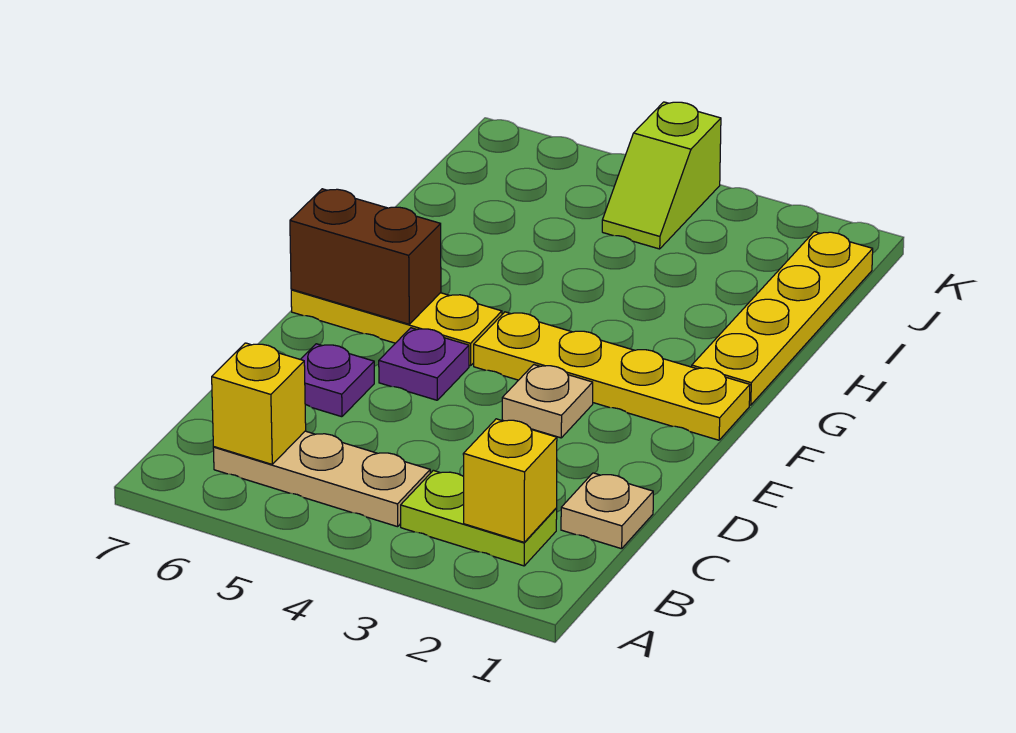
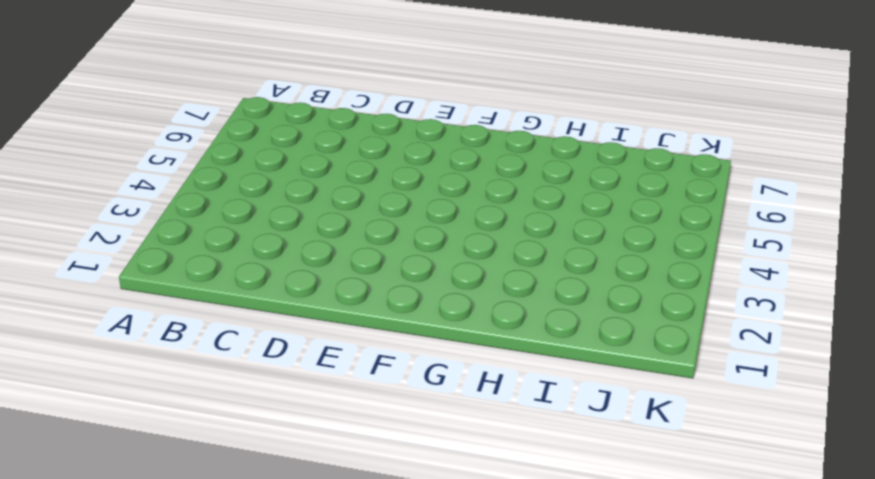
none -> lime 1x2 plate [401,470,557,566]
none -> tan 1x3 plate [213,431,430,527]
none -> tan 1x1 plate [561,473,653,549]

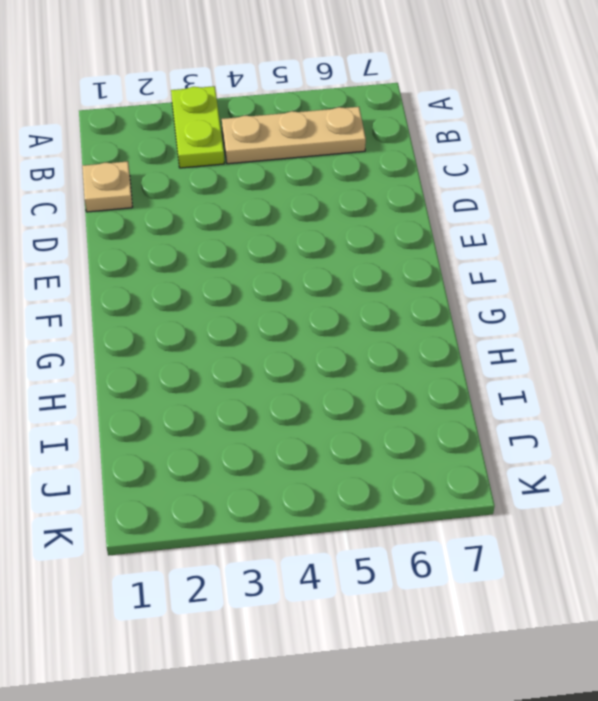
lime 1x2 plate [171,86,224,168] -> lime 1x2 plate turned to [401,470,557,566]
none -> purple 1x1 plate [300,344,374,417]
none -> tan 1x1 plate [502,365,593,438]
none -> purple 1x1 plate [379,328,469,400]

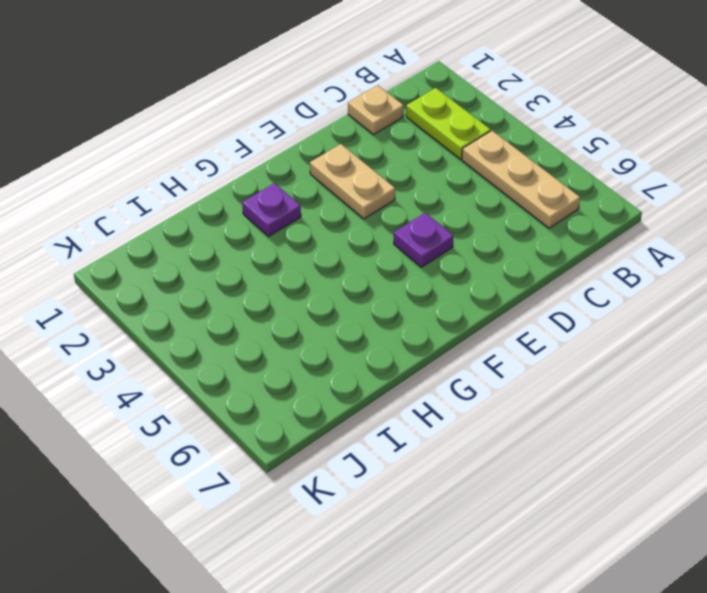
tan 1x2 plate [310,144,395,219] -> tan 1x1 plate [502,365,593,438]
purple 1x1 plate [242,183,301,236] -> purple 1x1 plate moved to [300,344,374,417]
none -> yellow 1x4 plate [474,312,750,440]
none -> yellow 1x3 plate [291,290,502,366]
none -> yellow 1x4 plate [692,232,873,405]

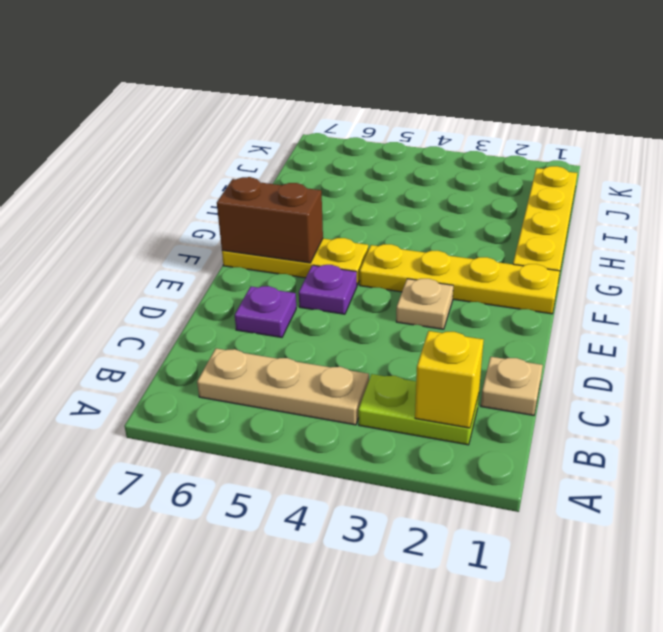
none -> lime 1x2 slope [602,102,721,249]
none -> yellow 1x1 brick [212,343,306,464]

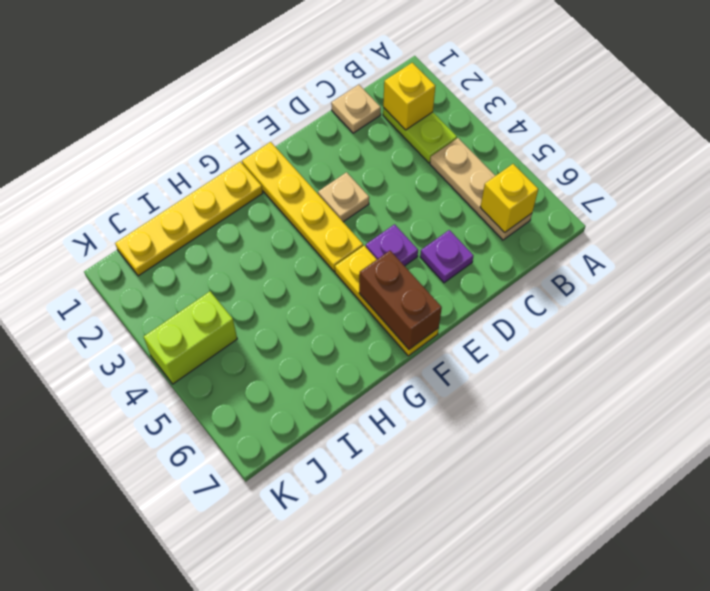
lime 1x2 brick [144,292,237,384] -> lime 1x2 slope [602,102,721,249]

